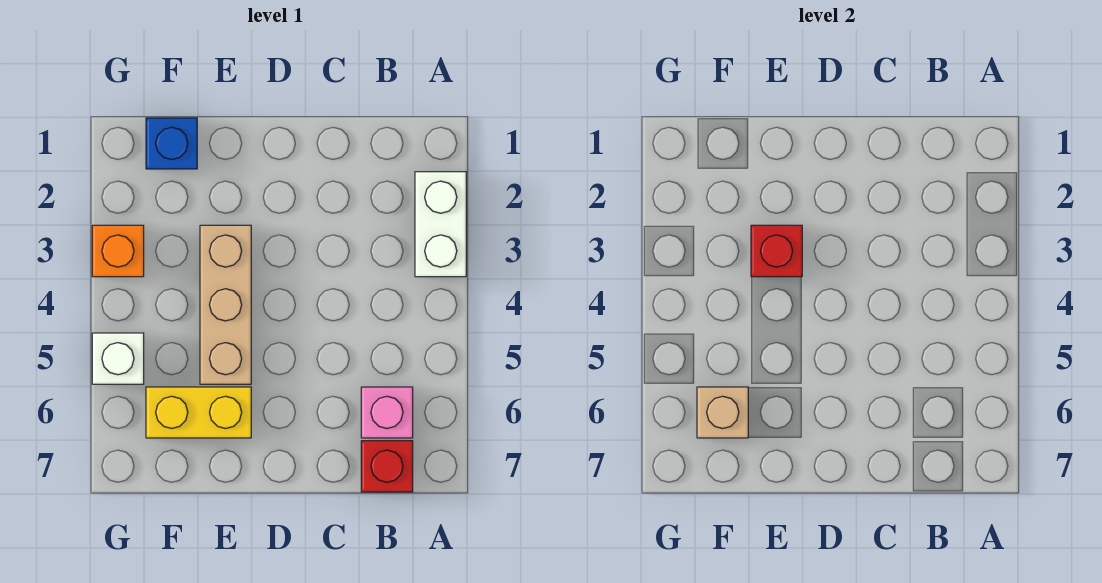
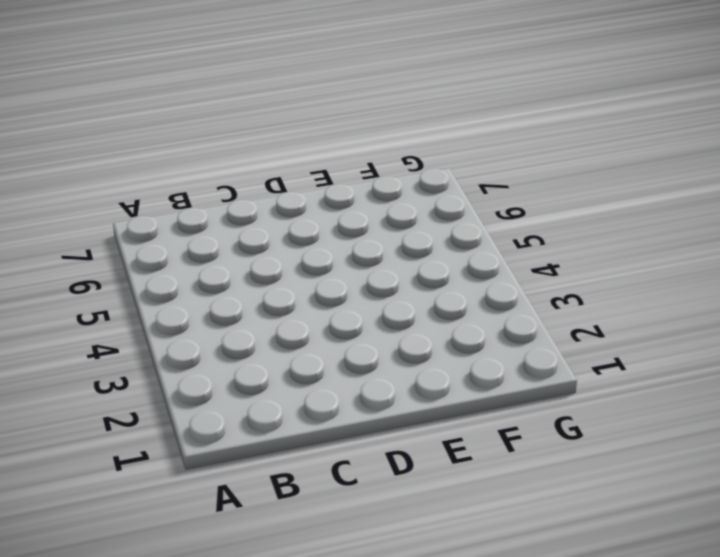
none -> white 1x2 brick [415,172,466,277]
none -> pink 1x1 brick [361,387,413,438]

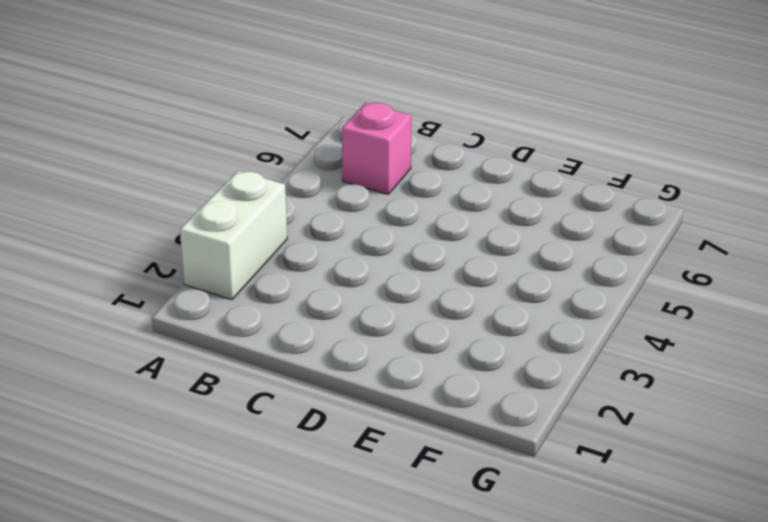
none -> red 1x1 brick [361,441,413,492]
none -> tan 1x3 brick [200,225,251,384]

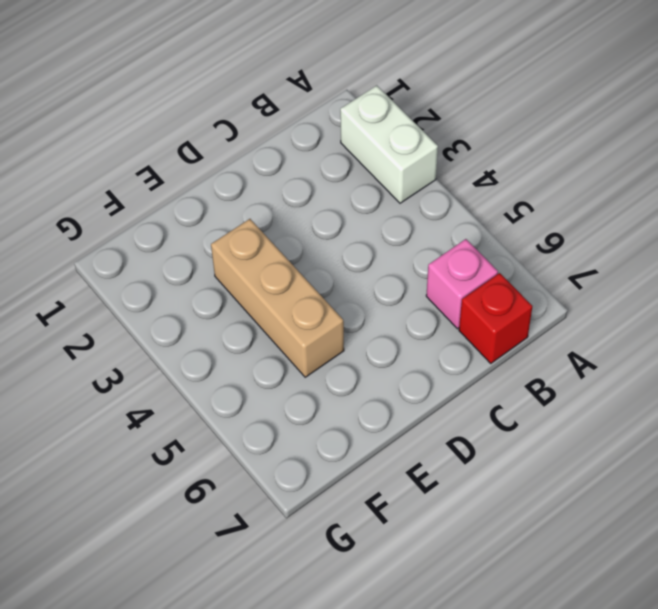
none -> yellow 1x2 brick [146,387,251,438]
none -> blue 1x1 brick [146,118,197,169]

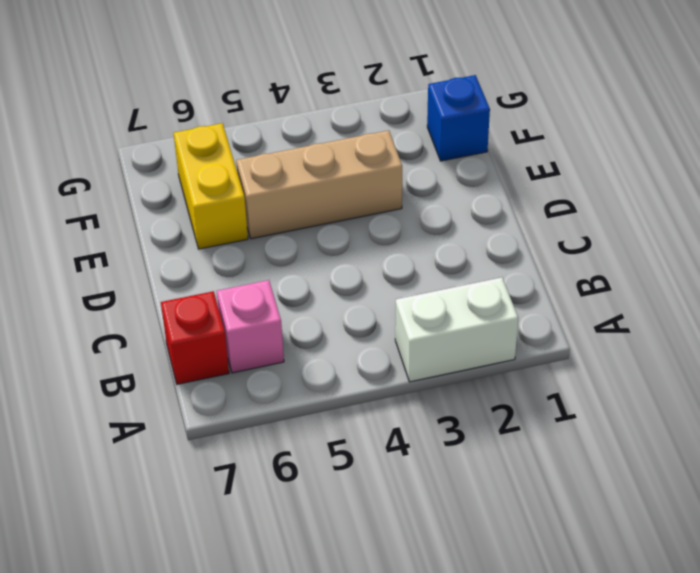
none -> orange 1x1 brick [92,225,144,277]
none -> white 1x1 brick [92,333,144,384]

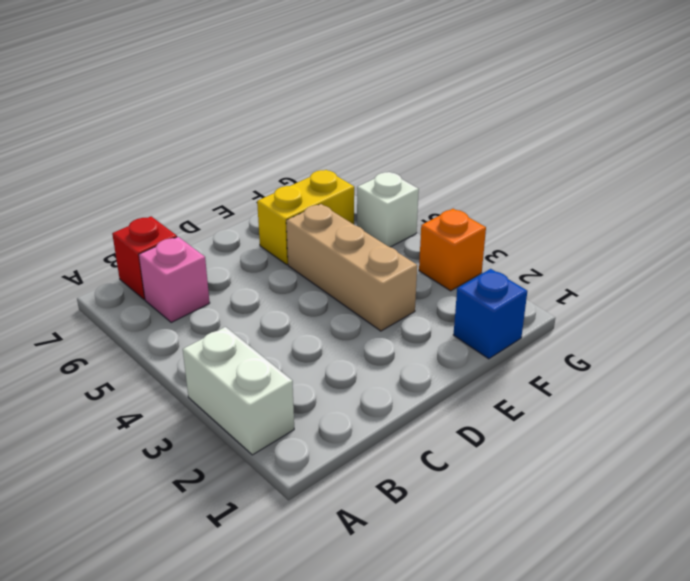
none -> red 1x1 brick [751,225,802,277]
none -> tan 1x1 brick [697,387,748,438]

